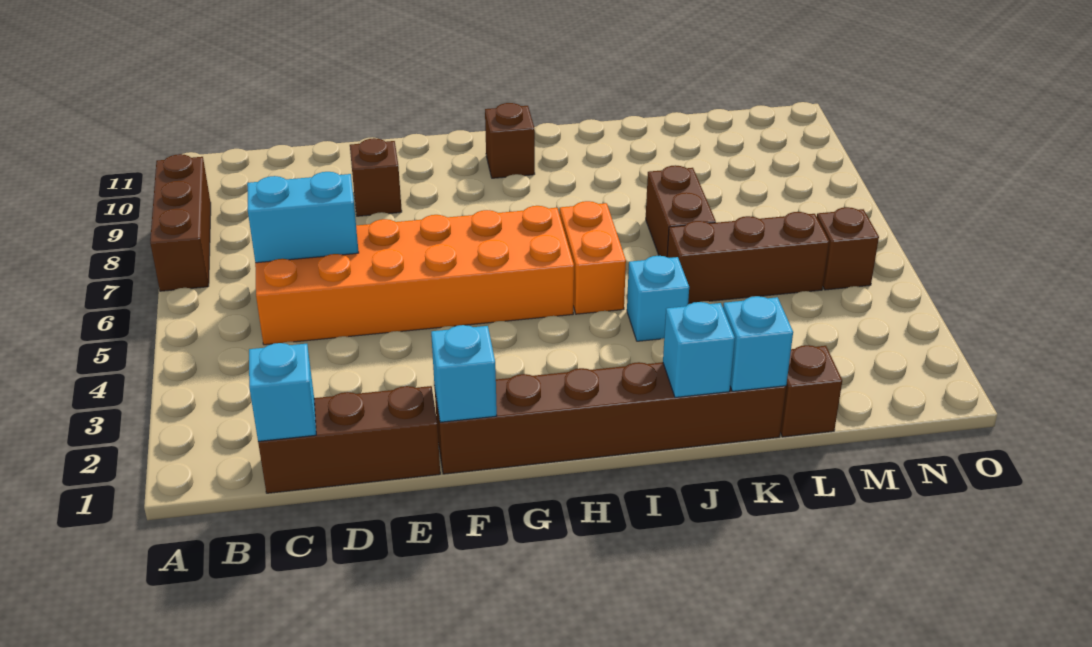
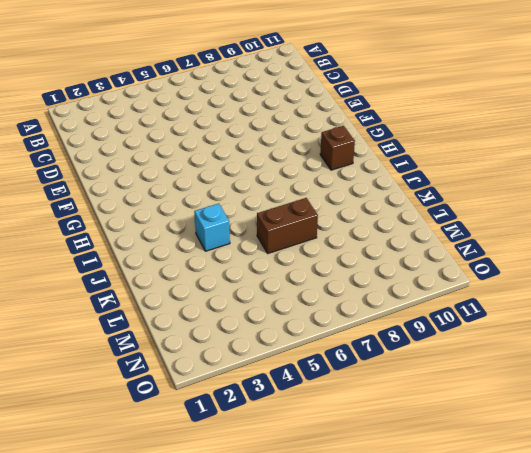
none -> brown 1x3 brick [150,154,211,291]
none -> brown 1x3 brick [258,386,440,493]
none -> orange 2x6 brick [255,206,574,345]

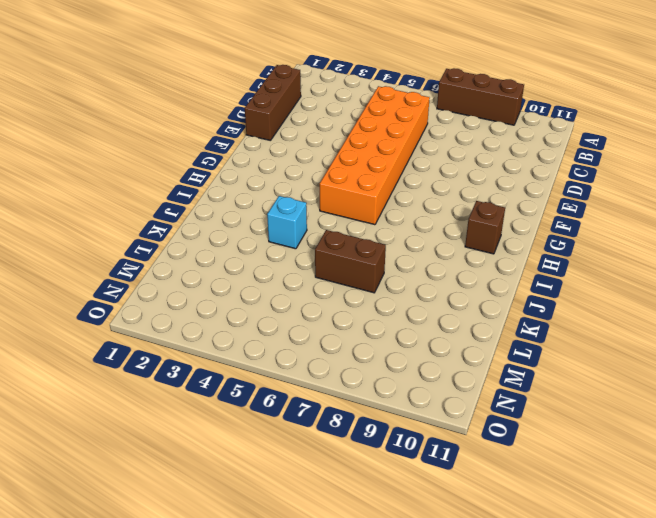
none -> brown 1x1 brick [350,138,402,216]
none -> brown 1x6 brick [435,362,786,474]
none -> orange 1x2 brick [560,201,626,314]

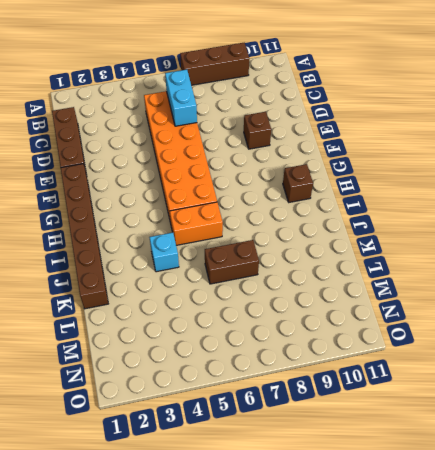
none -> brown 1x3 brick [667,212,829,303]
none -> brown 1x1 brick [780,345,842,437]
none -> brown 1x1 brick [817,207,879,290]

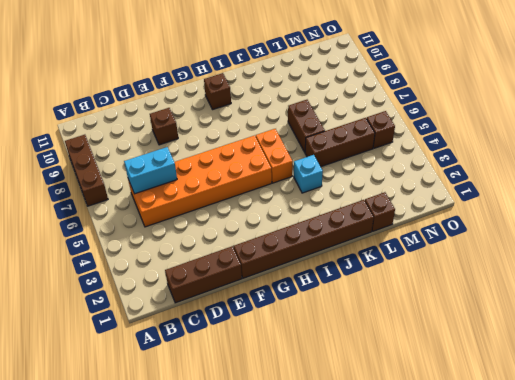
none -> cyan 1x1 brick [249,343,316,441]
none -> cyan 1x1 brick [431,325,497,422]
none -> cyan 1x1 brick [663,302,735,397]

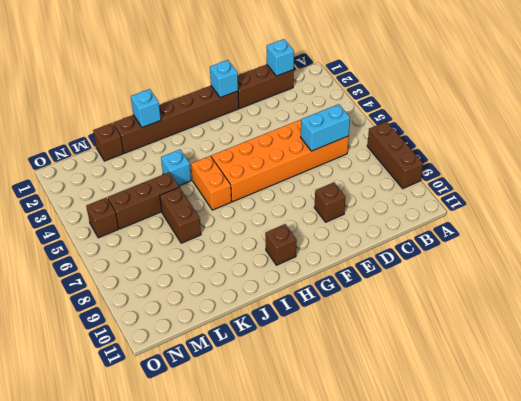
none -> cyan 1x1 brick [723,296,793,391]

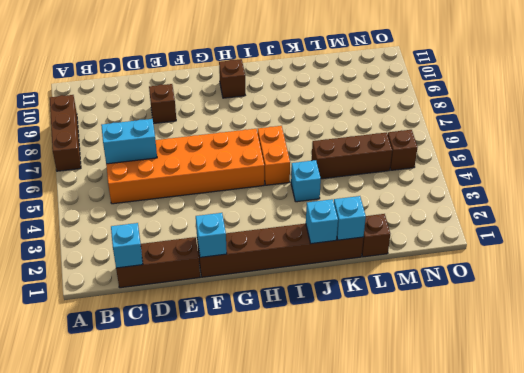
none -> brown 1x2 brick [646,165,716,257]

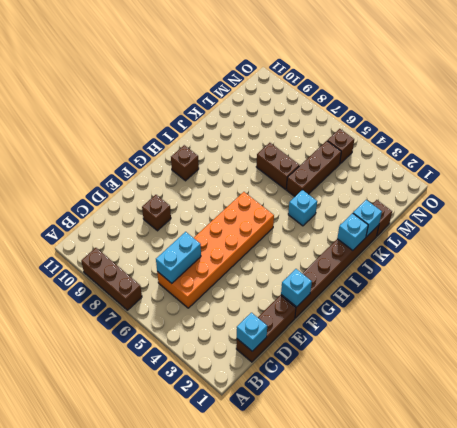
none -> orange 1x2 brick [560,201,626,314]

